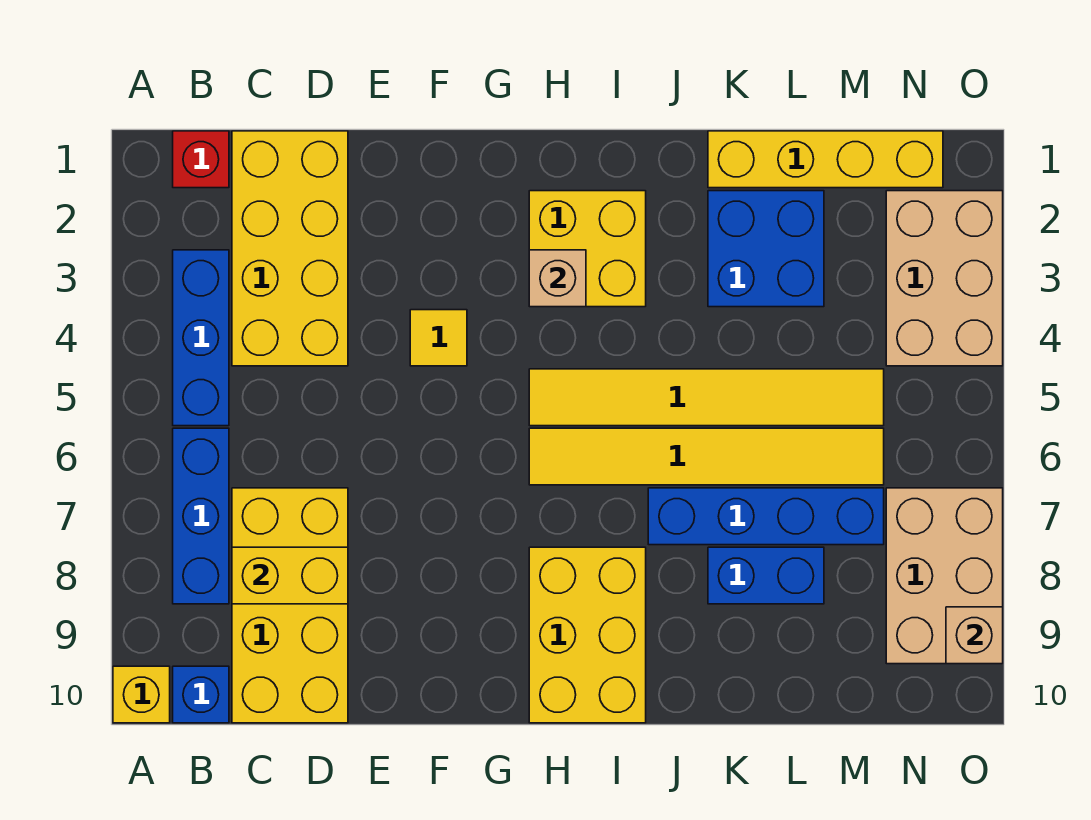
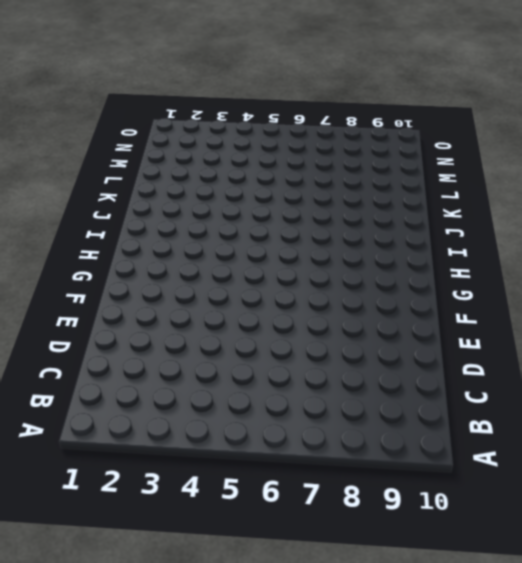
none -> yellow 1x1 brick [113,666,170,723]
none -> red 1x1 brick [173,131,229,188]
none -> blue 1x3 brick [173,250,229,426]

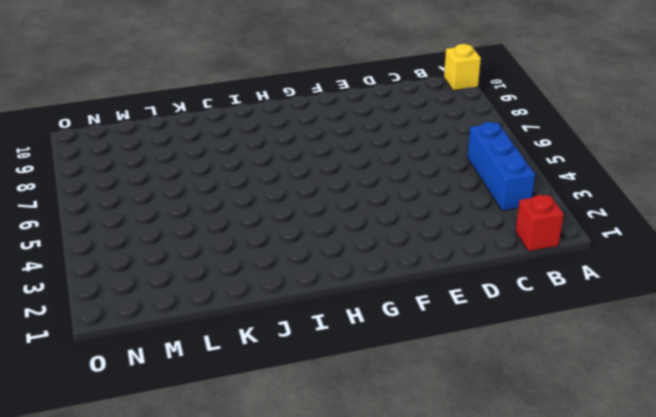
none -> blue 1x3 brick [173,428,229,604]
none -> blue 1x1 brick [173,666,229,723]
none -> yellow 2x4 brick [232,131,348,366]

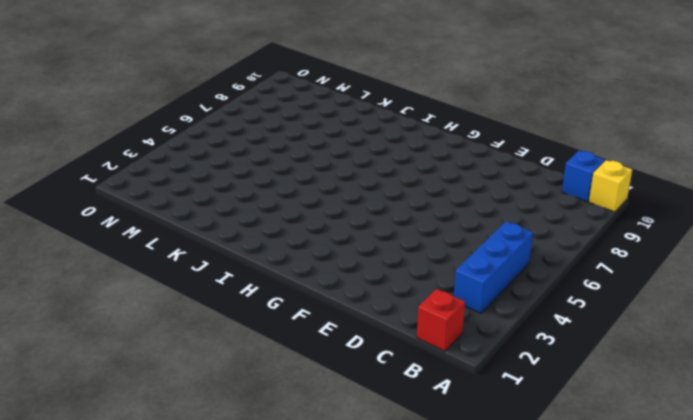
none -> blue 1x3 brick [173,428,229,604]
none -> yellow 2x4 brick [232,131,348,366]
none -> yellow 2x4 brick [232,488,348,723]

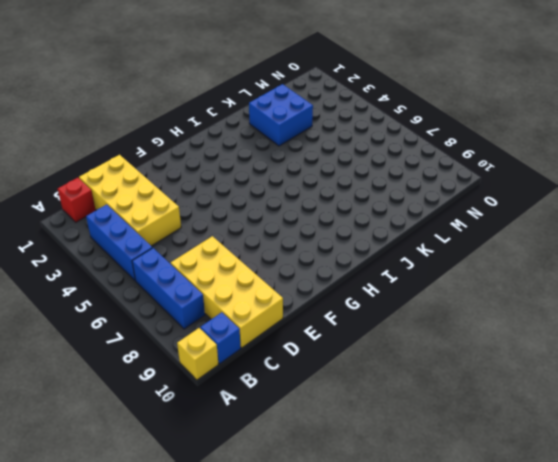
none -> yellow 1x1 tile [410,310,467,366]
none -> yellow 2x2 brick [529,191,646,307]
none -> yellow 1x6 tile [529,369,884,426]

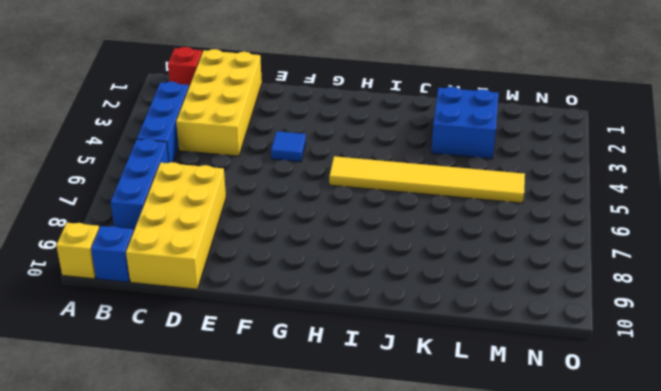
blue 1x1 tile [271,131,306,162] -> yellow 1x1 tile [410,310,467,366]
none -> yellow 2x2 brick [529,191,646,307]
none -> yellow 1x6 tile [529,428,884,485]
none -> yellow 2x3 brick [529,547,646,723]

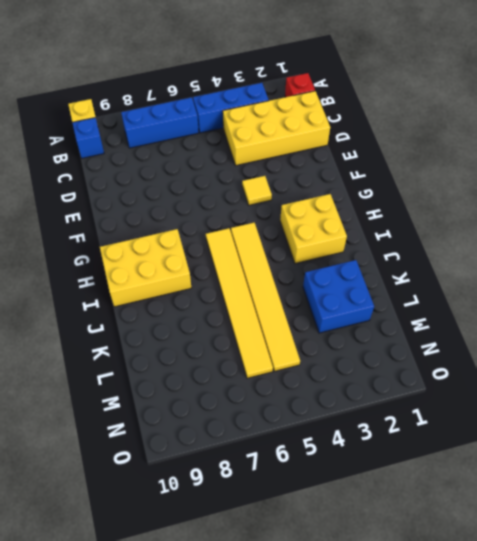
none -> yellow 2x4 brick [232,488,348,723]
none -> blue 1x4 brick [648,488,884,545]
none -> yellow 1x4 brick [708,131,943,188]

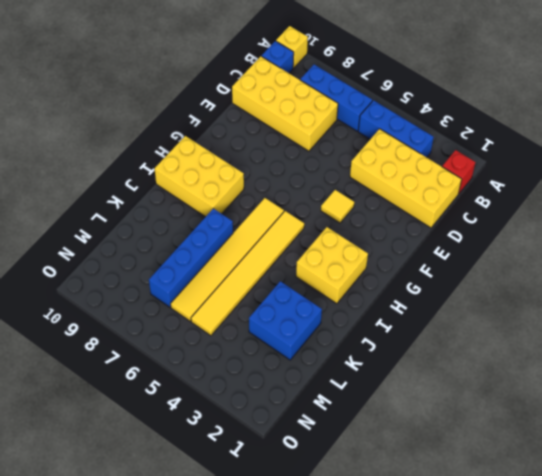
none -> yellow 1x4 brick [708,131,943,188]
none -> blue 1x2 brick [708,547,824,604]
none -> tan 2x3 brick [886,191,1003,366]

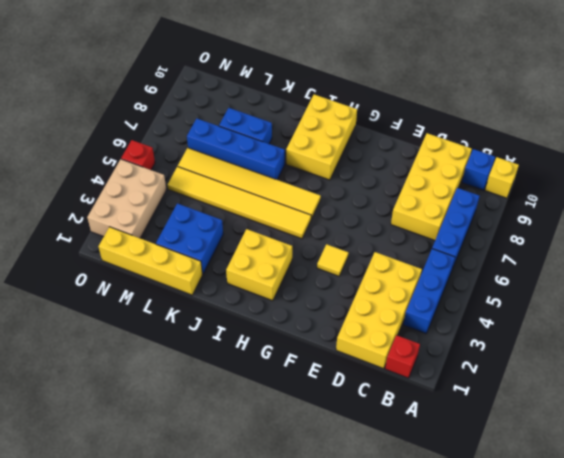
red 1x1 brick [121,140,155,170] -> none
none -> tan 2x3 brick [886,488,1003,664]
none -> yellow 1x2 brick [232,547,348,604]
none -> tan 1x1 brick [529,250,586,307]

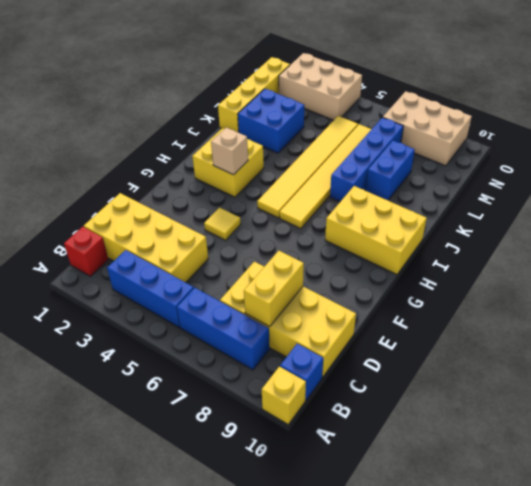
none -> tan 1x1 brick [946,607,1003,664]

